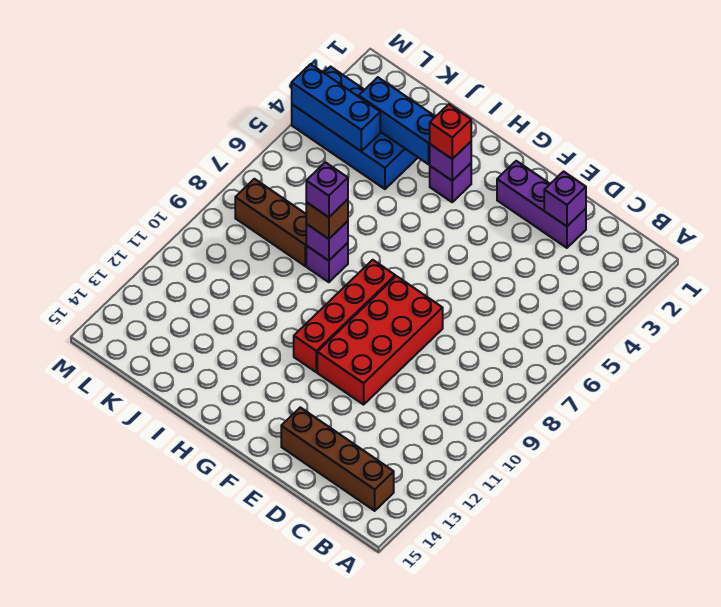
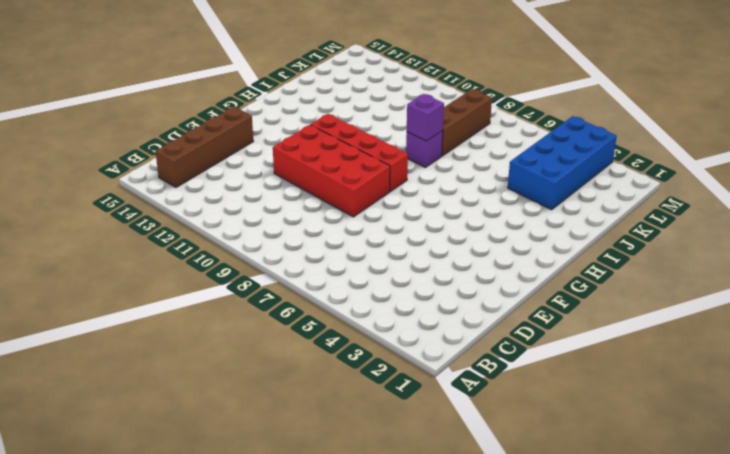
none -> purple 1x3 brick [497,161,586,248]
none -> purple 1x1 brick [430,163,471,202]
none -> purple 1x1 brick [544,172,586,226]

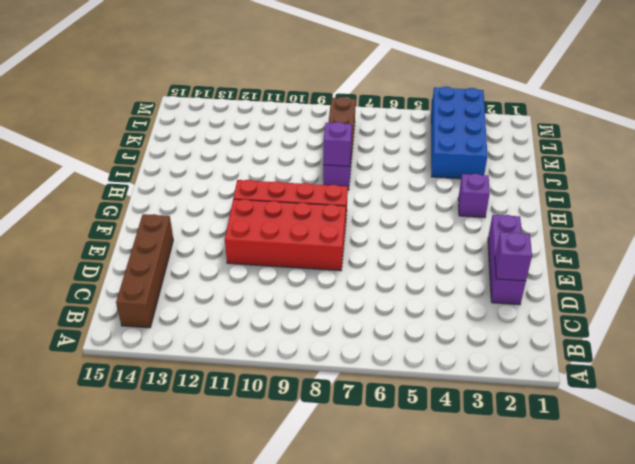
none -> purple 1x1 brick [430,142,471,181]
none -> blue 1x3 brick [359,77,435,164]
none -> blue 1x3 brick [292,64,380,151]

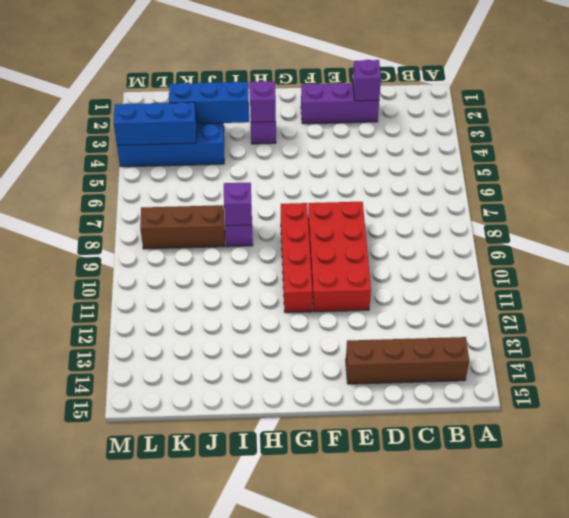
none -> red 1x1 brick [430,104,471,159]
none -> brown 1x1 brick [306,199,348,239]
none -> purple 1x1 brick [306,162,348,217]

